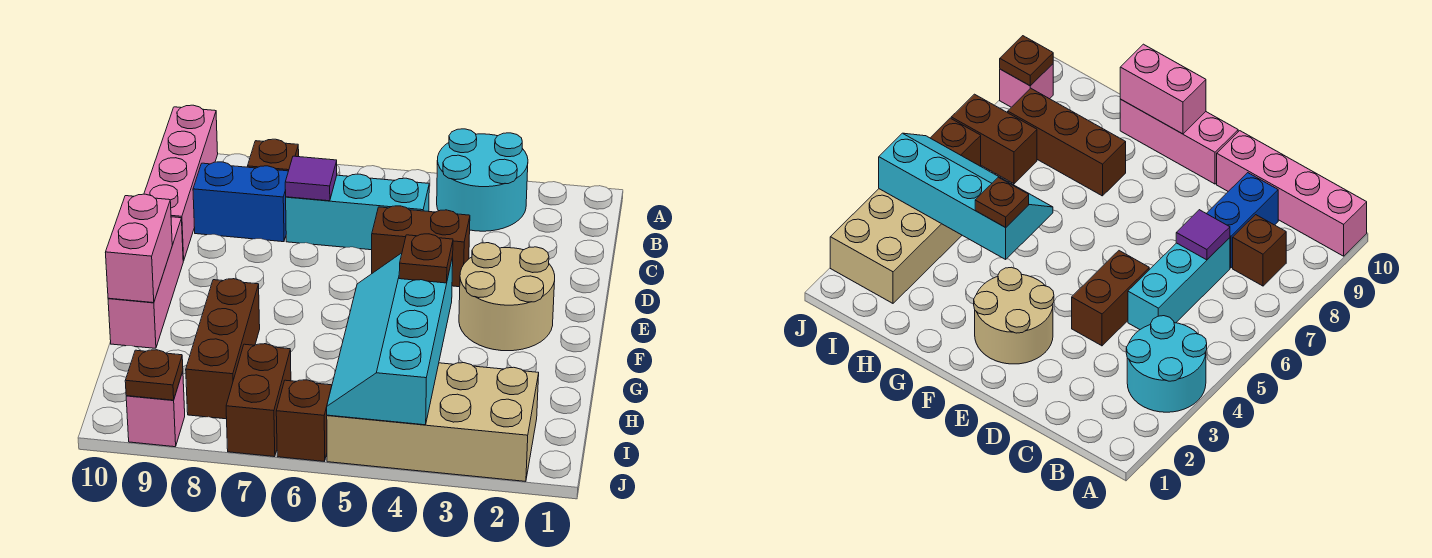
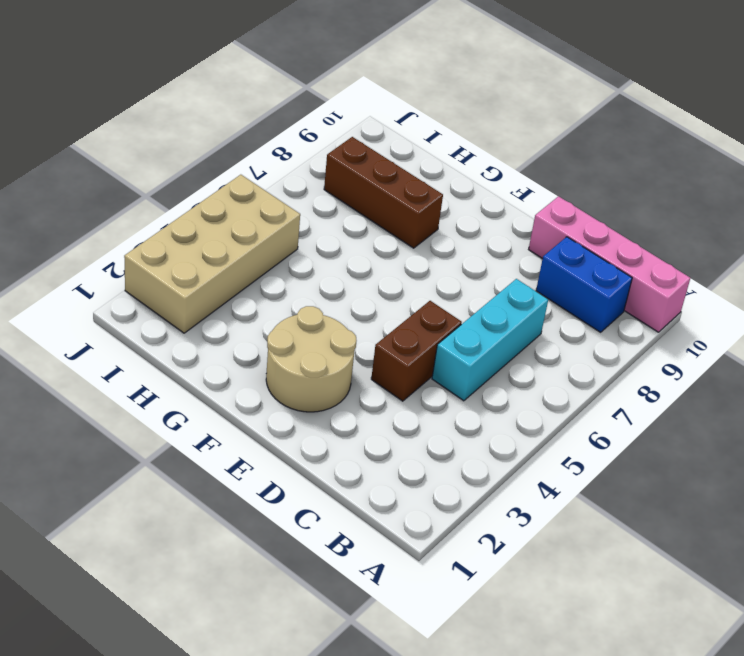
blue 1x2 brick [536,237,632,332] -> blue 1x2 brick turned to [193,162,288,242]
none -> cyan 2x2 round brick [437,129,528,231]
none -> brown 1x1 brick [248,139,299,171]
none -> pink 1x3 brick [108,217,183,348]

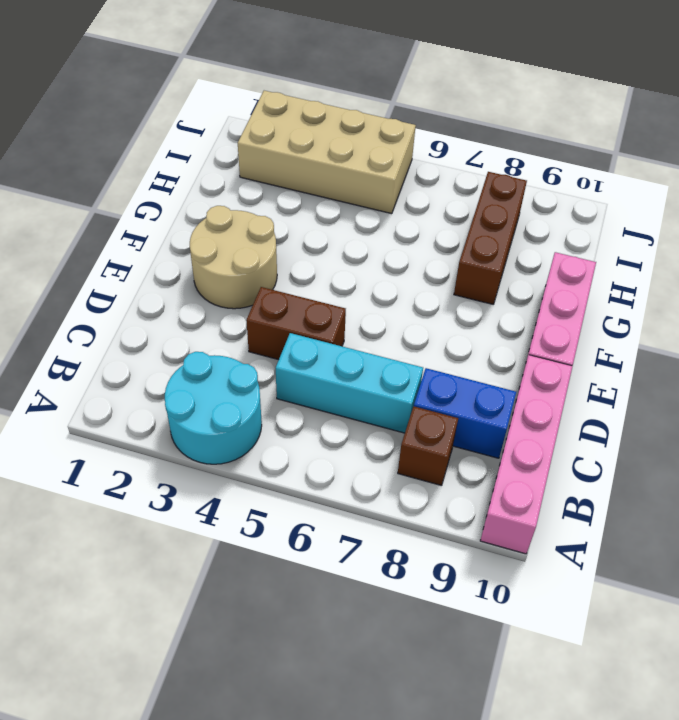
none -> brown 1x2 brick [226,344,291,457]
none -> brown 1x1 brick [276,380,332,462]
none -> pink 1x1 brick [126,372,185,447]

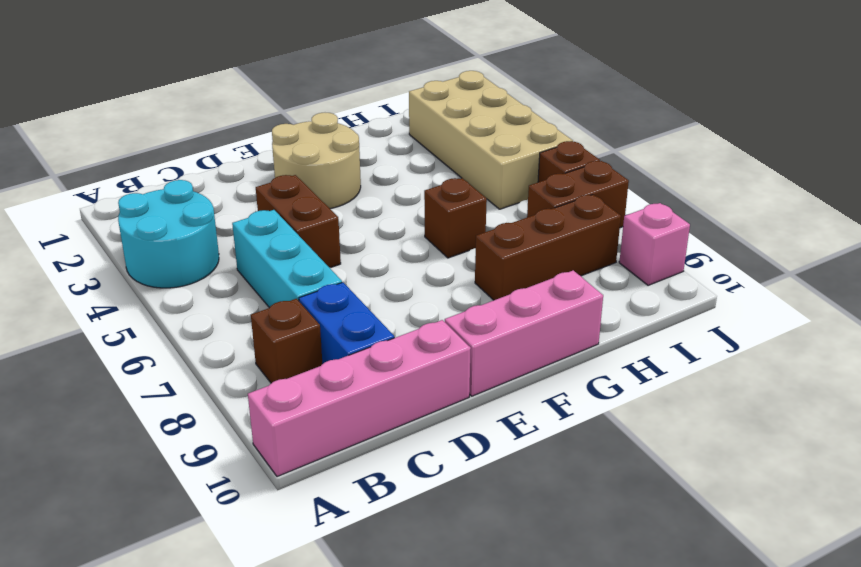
brown 1x1 brick [424,178,487,258] -> none
none -> purple 1x1 tile [285,156,337,201]
none -> pink 1x2 brick [105,194,172,303]
none -> cyan 2x4 slope [327,253,453,425]

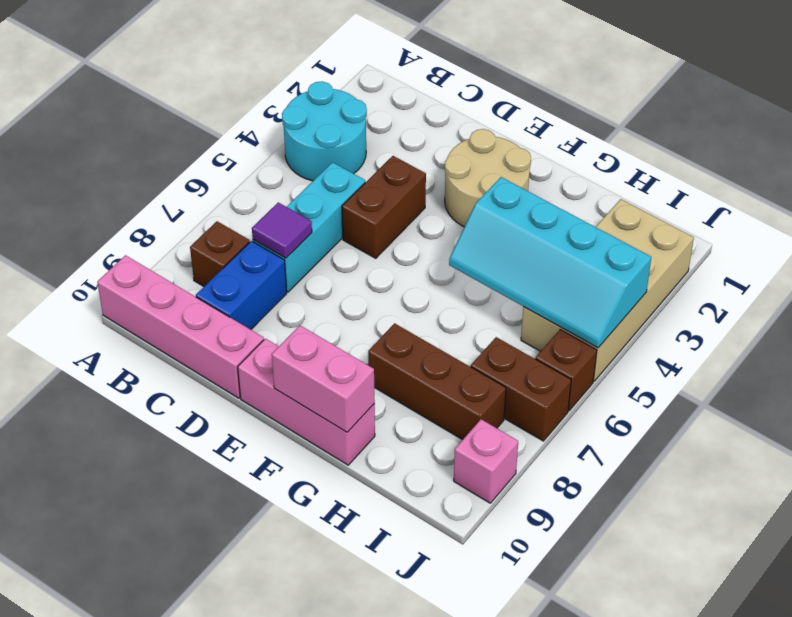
none -> brown 1x1 plate [125,350,183,400]
none -> brown 1x1 plate [399,234,453,283]

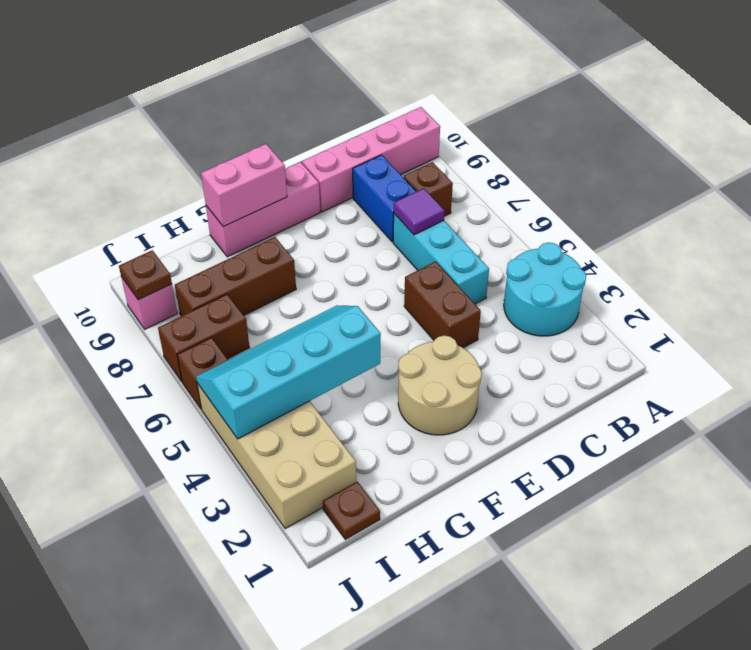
brown 1x1 plate [323,482,380,539] -> brown 1x1 plate moved to [399,234,453,283]

